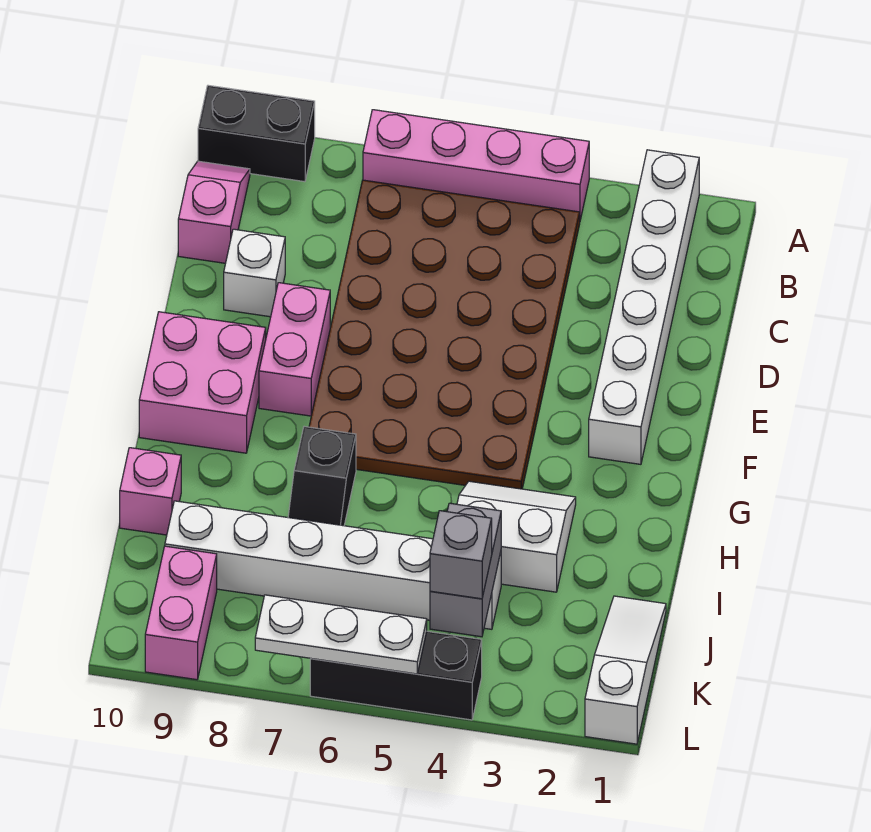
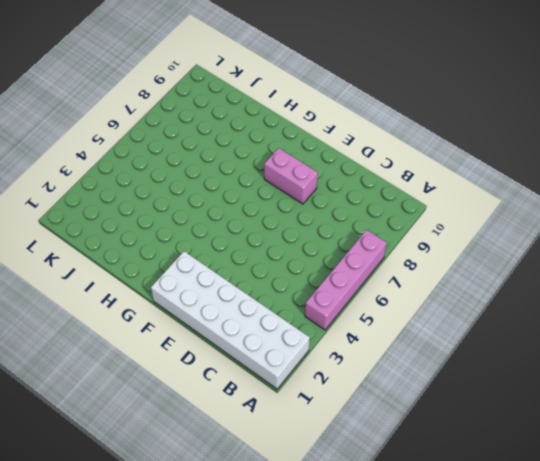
white 2x6 brick [151,251,310,389] -> white 1x6 brick [589,150,699,464]
none -> black 1x2 brick [198,85,315,182]
none -> brown 4x6 plate [309,180,580,489]
none -> pink 1x2 slope [178,161,250,263]

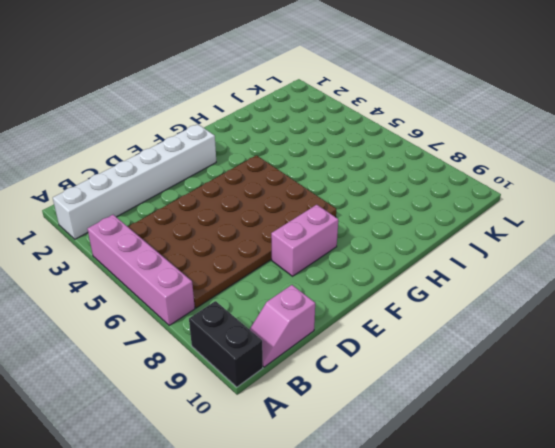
none -> white 1x1 brick [224,229,285,317]
none -> pink 2x2 brick [139,312,266,453]
none -> white 2x2 slope [457,481,576,592]

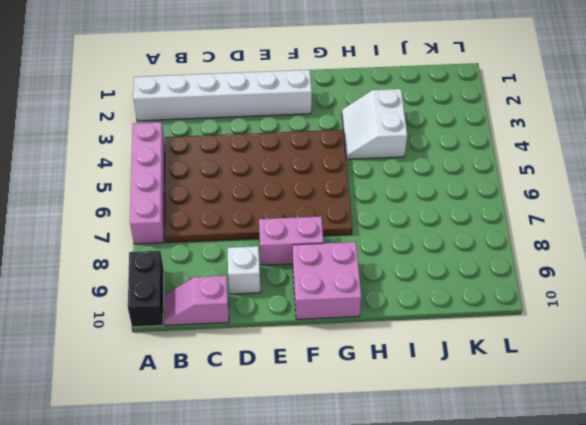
none -> black 1x2 slope [288,427,356,526]
none -> pink 1x1 brick [120,448,181,535]
none -> white 1x3 slope [585,596,666,744]

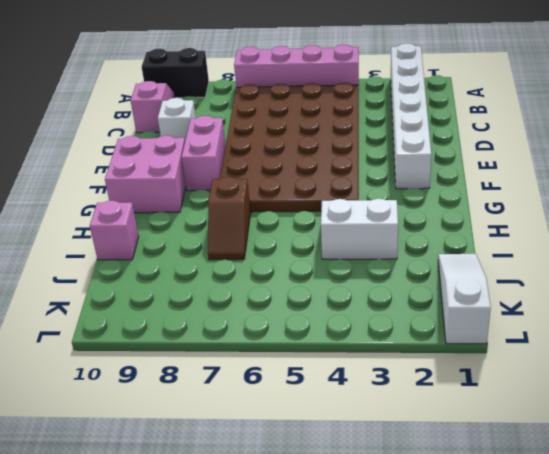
brown 1x2 slope [208,177,251,260] -> black 1x2 slope [288,427,356,526]
none -> white 1x6 brick [165,501,501,629]
none -> pink 1x2 brick [145,546,217,680]
none -> black 1x3 brick [310,631,482,720]

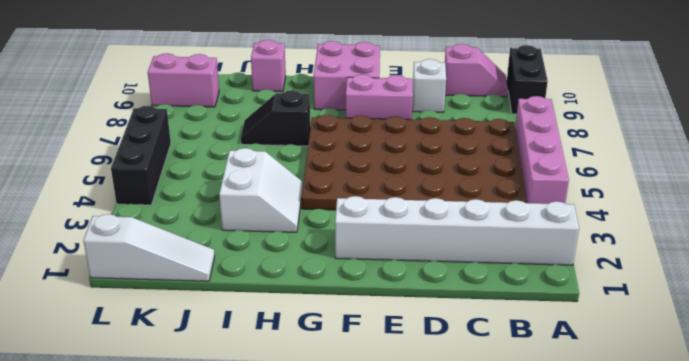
none -> white 1x6 brick [165,501,501,629]
none -> grey 1x2 brick [430,503,501,637]
none -> white 1x3 plate [255,595,427,674]

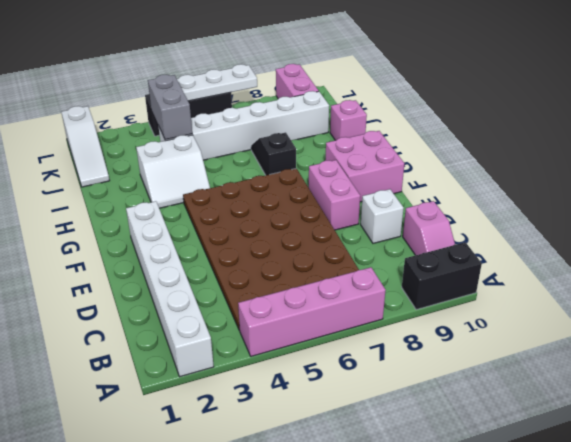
none -> grey 1x1 brick [430,511,492,599]

